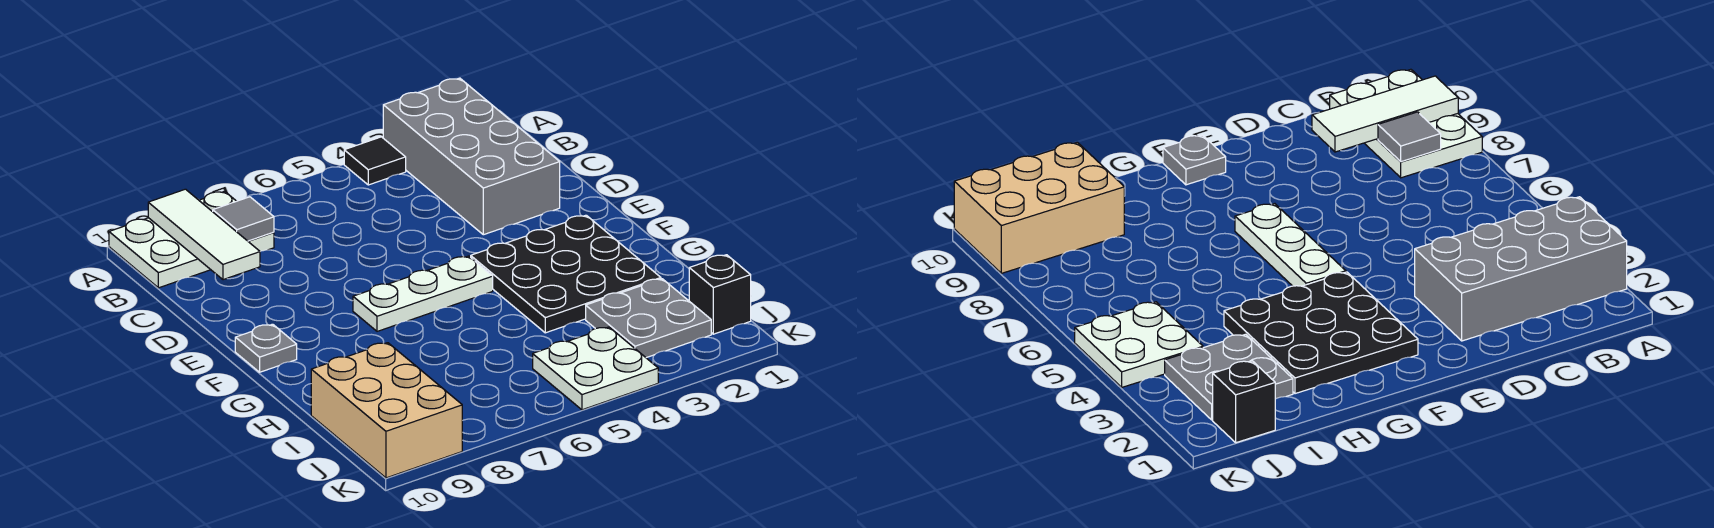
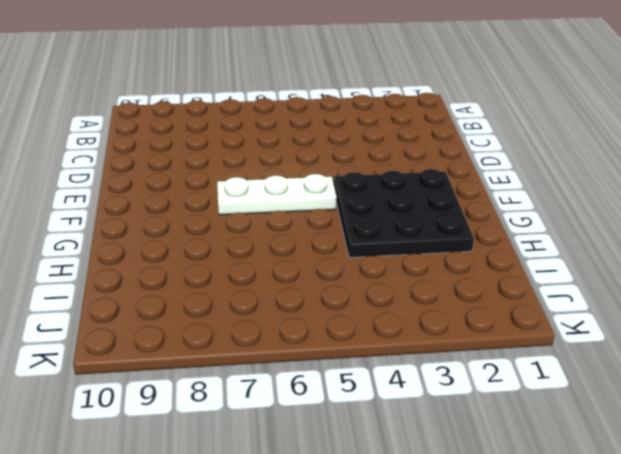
none -> grey 2x4 brick [383,78,560,235]
none -> black 1x1 tile [344,137,406,185]
none -> white 2x3 plate [109,191,274,288]

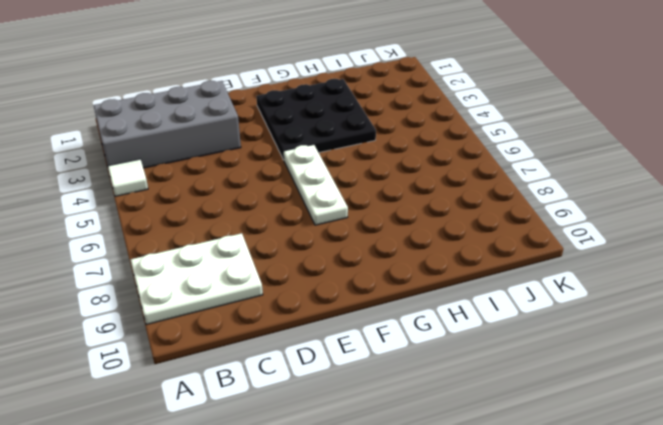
white 1x1 tile [108,159,148,196] -> black 1x1 tile [344,137,406,185]
white 2x3 plate [131,233,263,325] -> white 2x3 plate turned to [109,191,274,288]
none -> grey 1x1 plate [235,324,297,372]
none -> grey 2x2 plate [586,279,711,358]
none -> tan 2x3 brick [311,343,462,478]

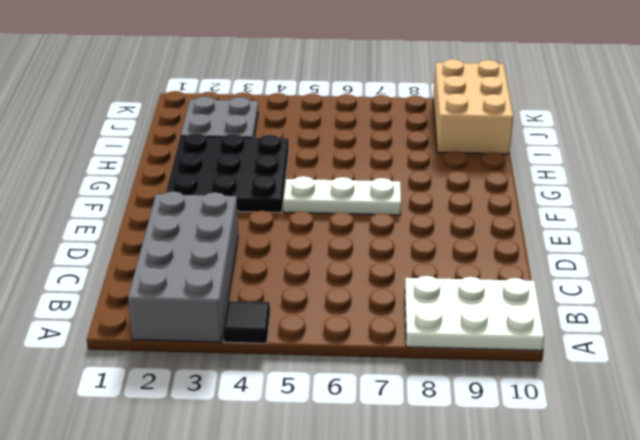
none -> grey 1x1 plate [235,324,297,372]
none -> black 1x1 brick [689,255,751,334]
none -> white 2x2 plate [533,327,658,410]

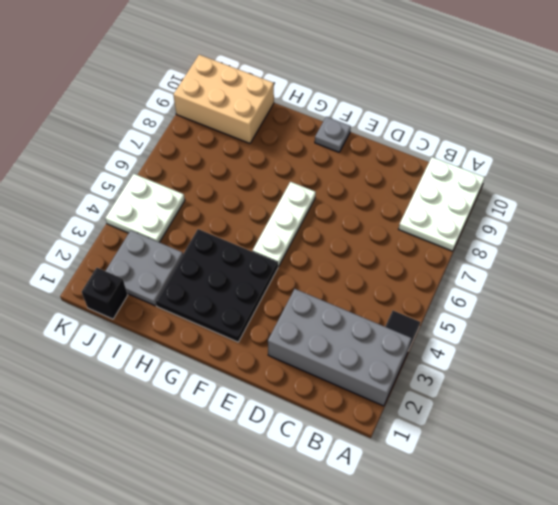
none -> white 1x3 tile [148,189,260,280]
none -> grey 1x1 tile [213,197,274,241]

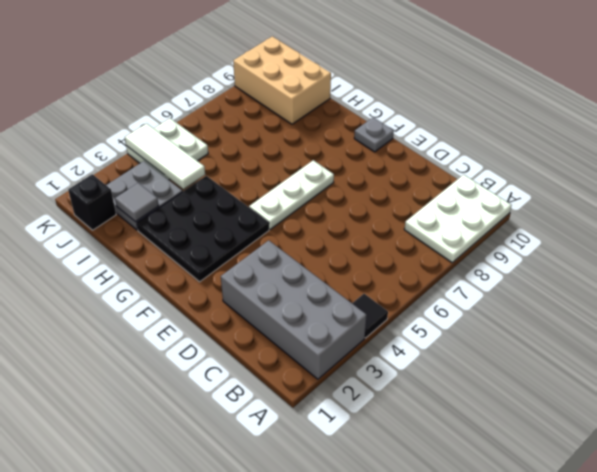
grey 1x1 tile [115,183,159,222] -> grey 1x1 tile moved to [213,197,274,241]
white 1x3 tile [125,123,205,189] -> white 1x3 tile moved to [148,189,260,280]

